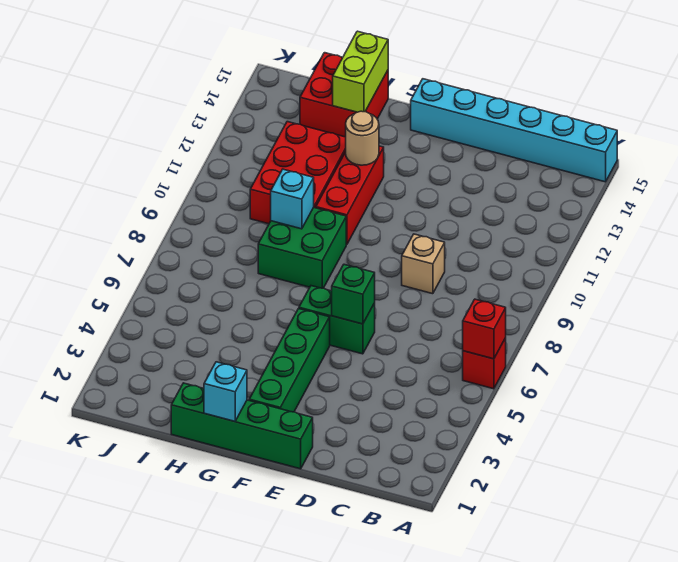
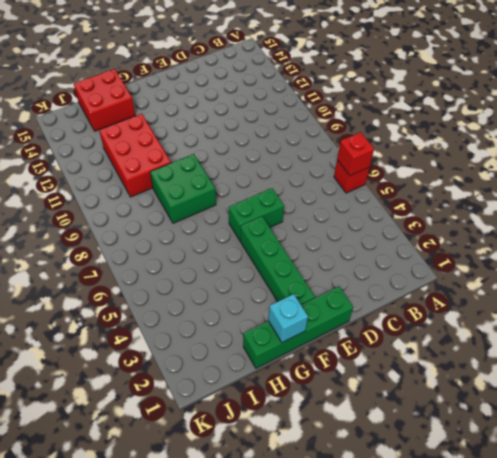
none -> cyan 1x6 brick [411,79,617,182]
none -> tan 1x1 brick [402,234,445,294]
none -> red 1x3 brick [316,146,384,244]

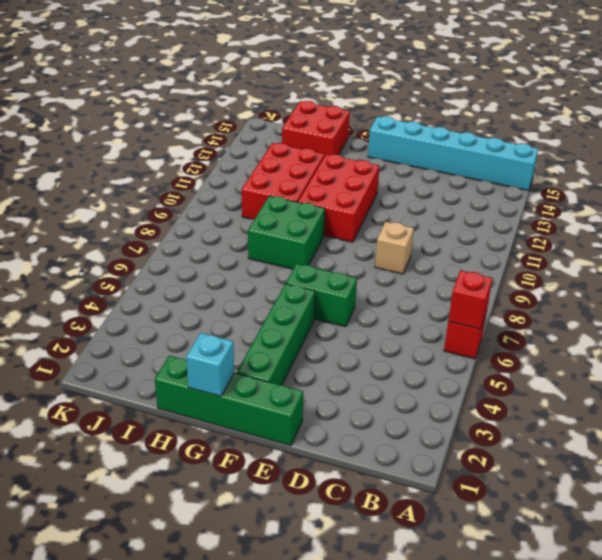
red 2x3 brick [298,154,379,242] -> red 1x3 brick [316,146,384,244]
none -> green 1x1 brick [332,264,375,324]
none -> tan 1x1 round brick [346,111,379,165]
none -> cyan 1x1 brick [271,169,314,229]

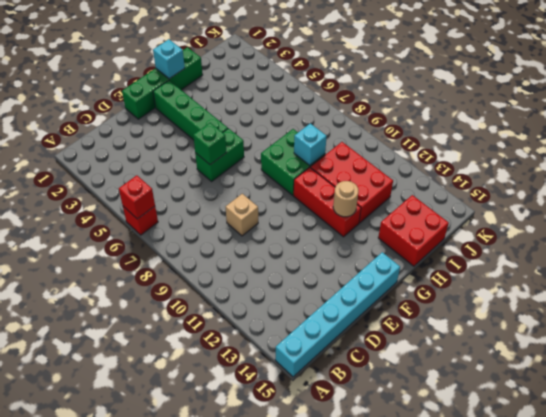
none -> lime 1x2 brick [333,31,388,112]

